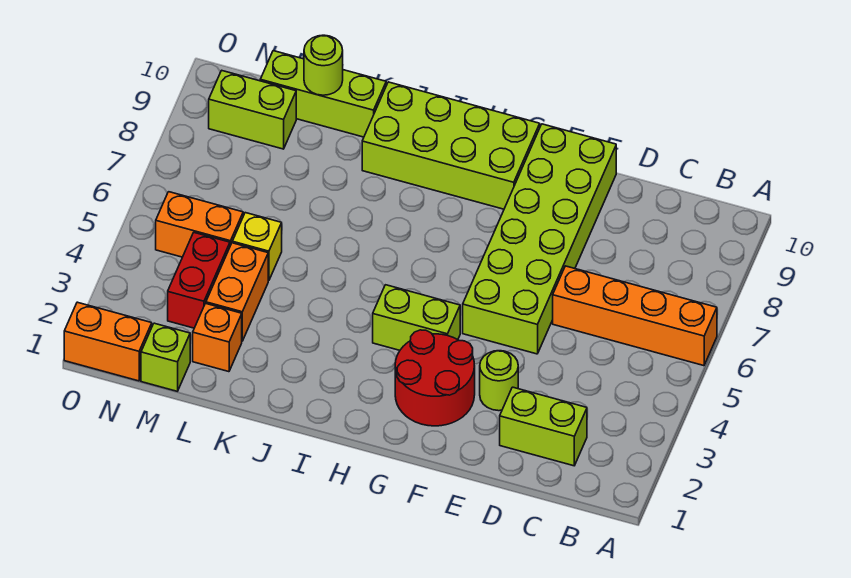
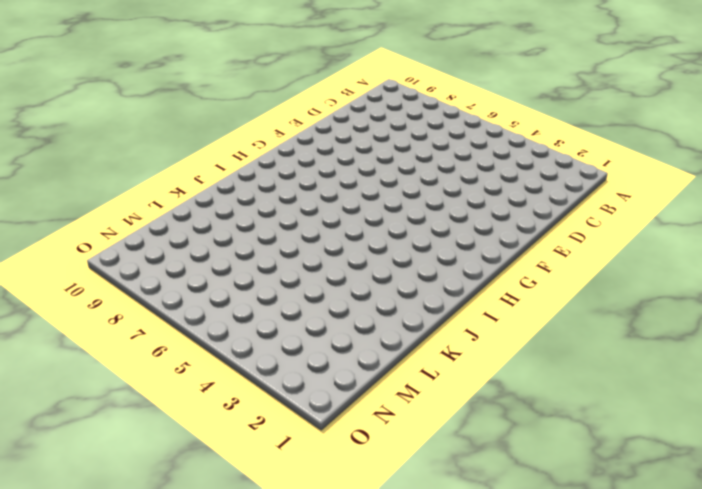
none -> orange 1x4 brick [553,266,717,366]
none -> lime 1x2 brick [500,387,587,466]
none -> lime 1x1 round brick [480,351,518,411]

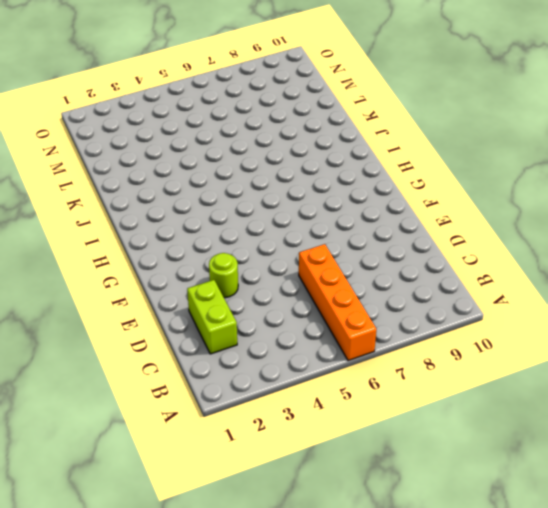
none -> lime 2x6 brick [463,124,616,354]
none -> red 2x2 round brick [395,330,475,426]
none -> lime 1x2 brick [373,285,460,350]

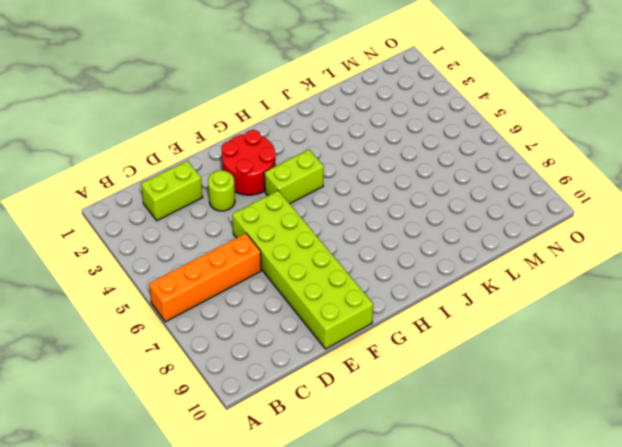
none -> lime 2x4 brick [362,82,540,209]
none -> lime 1x3 brick [260,51,386,137]
none -> orange 1x1 brick [193,303,242,372]

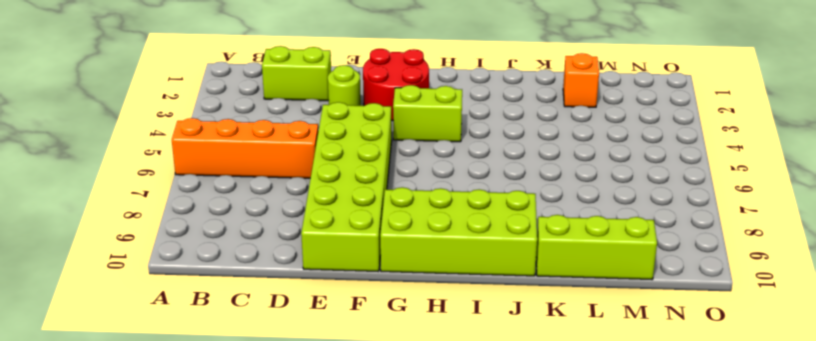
none -> orange 1x2 brick [206,243,268,341]
none -> yellow 1x1 brick [232,213,282,281]
none -> lime 1x1 brick [141,323,190,391]

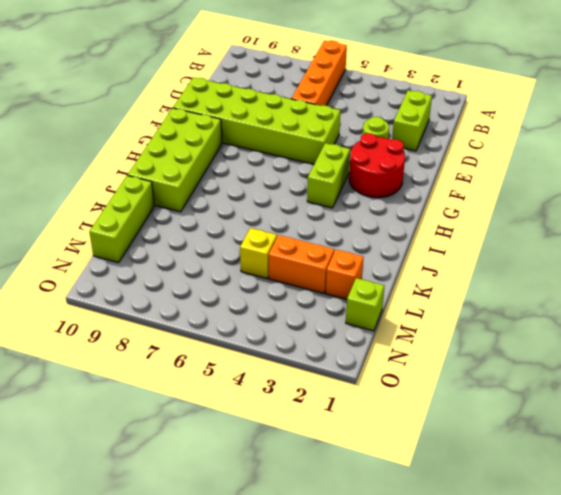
none -> red 1x2 brick [168,233,230,328]
none -> orange 1x2 brick [156,192,243,257]
none -> lime 1x2 brick [209,71,296,149]

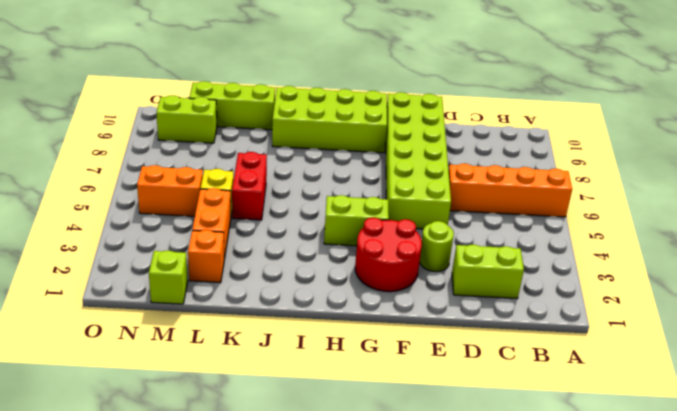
red 1x2 brick [232,152,267,220] -> red 1x2 brick moved to [168,233,230,328]
none -> orange 1x2 brick [64,302,152,381]
none -> lime 1x1 round brick [304,35,343,95]

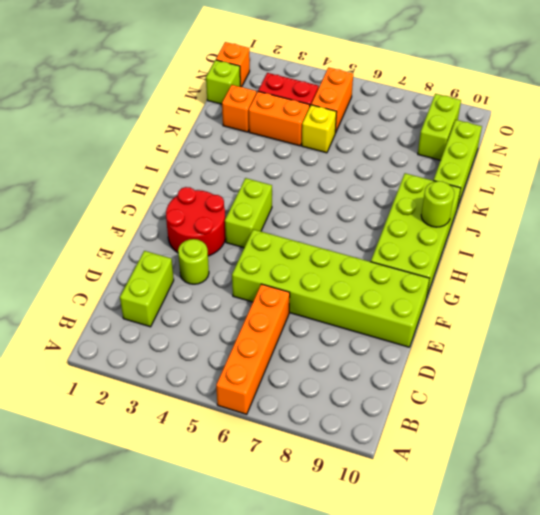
lime 1x1 round brick [421,181,454,227] -> lime 1x1 round brick moved to [304,35,343,95]
orange 1x1 brick [216,42,250,87] -> orange 1x2 brick [64,302,152,381]

